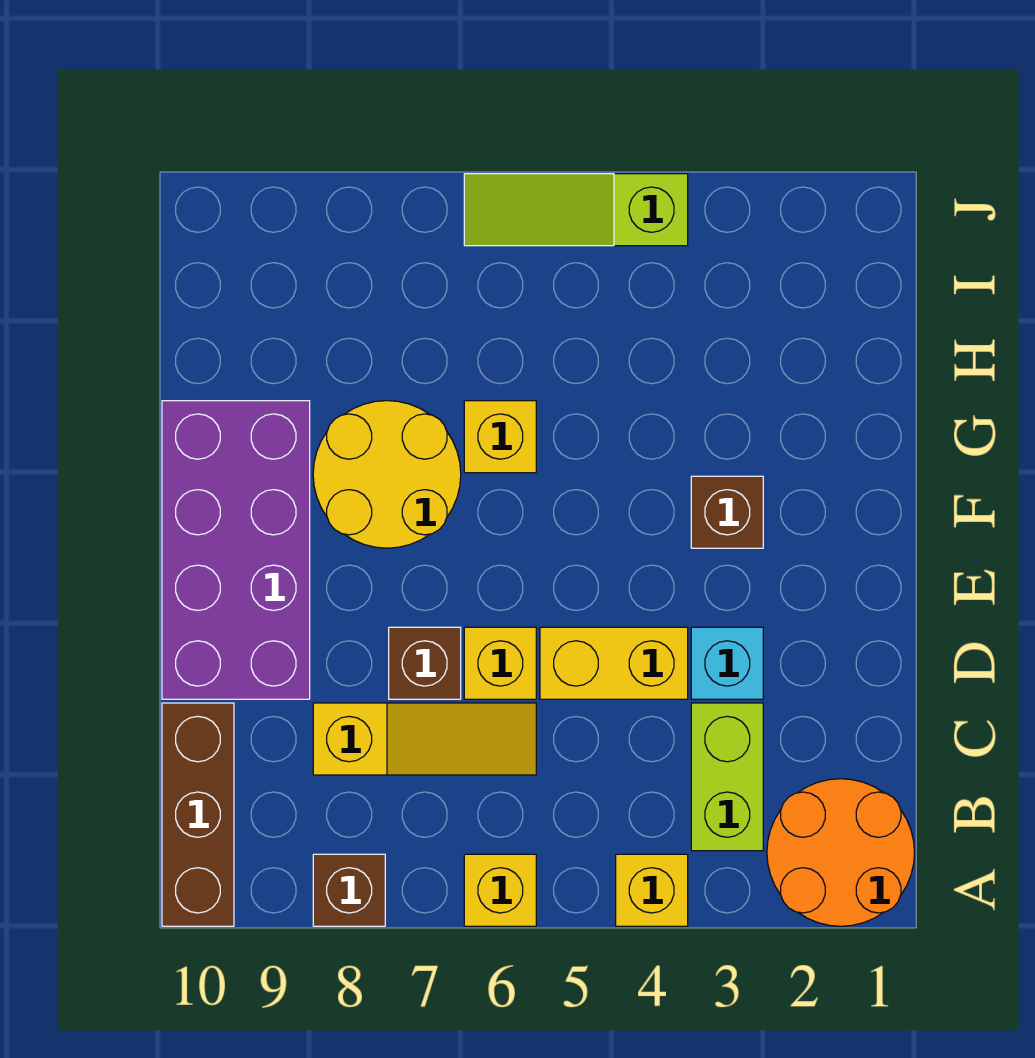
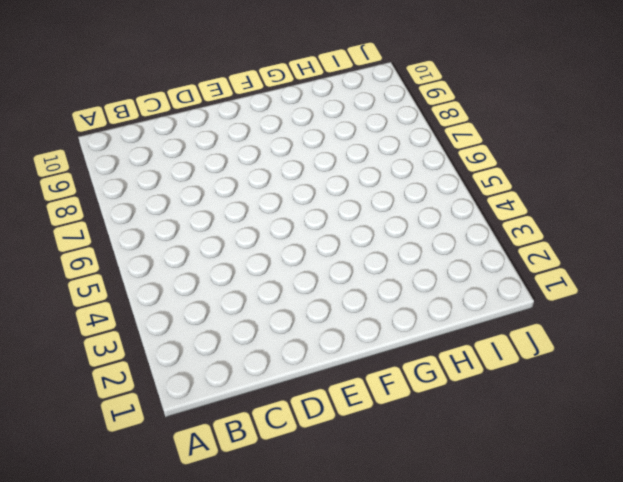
none -> orange 2x2 round brick [767,779,915,926]
none -> yellow 1x1 brick [616,854,688,926]
none -> yellow 1x1 brick [464,854,536,926]

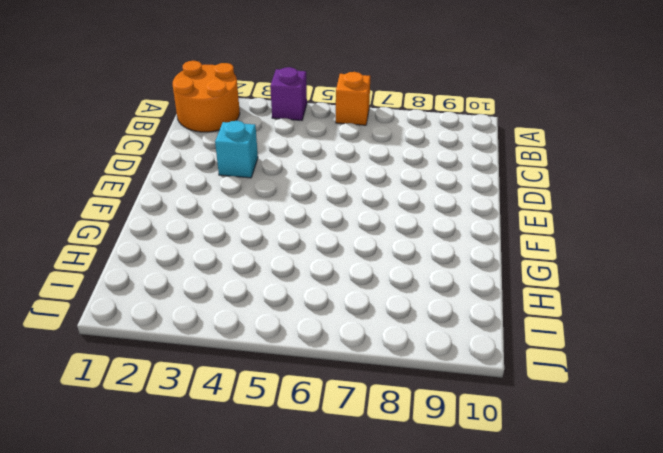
purple 1x1 brick [270,67,307,120] -> yellow 1x1 brick [616,854,688,926]
orange 1x1 brick [336,72,370,125] -> yellow 1x1 brick [464,854,536,926]
none -> brown 1x1 brick [313,854,385,926]
none -> brown 1x3 brick [162,703,234,926]
none -> lime 1x2 brick [691,703,763,851]

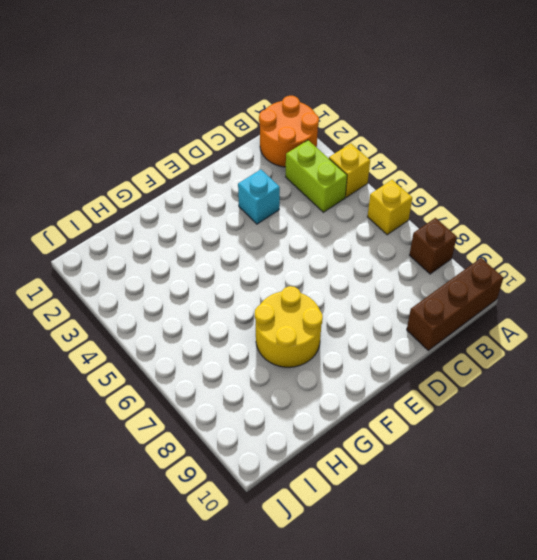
lime 1x2 brick [286,140,347,212] -> lime 1x2 brick turned to [691,703,763,851]
none -> yellow 1x3 slope [313,703,536,775]
none -> yellow 1x2 brick [540,627,688,699]
none -> yellow 1x1 brick [464,627,536,699]

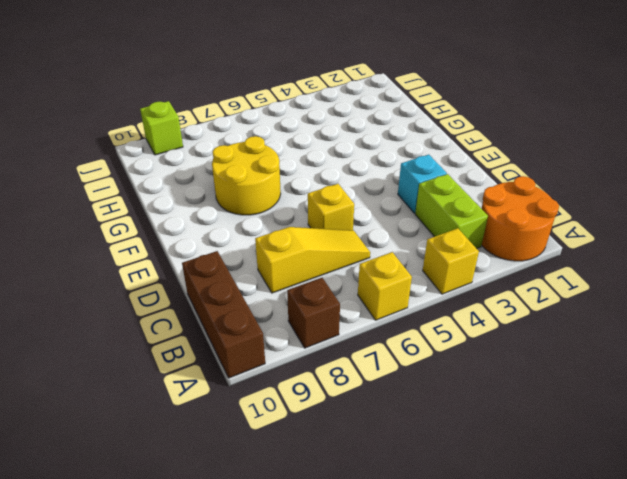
lime 1x1 brick [140,101,183,155] -> none
none -> yellow 1x2 brick [540,627,688,699]
none -> brown 1x1 brick [389,627,461,699]
none -> purple 2x4 brick [162,401,310,699]

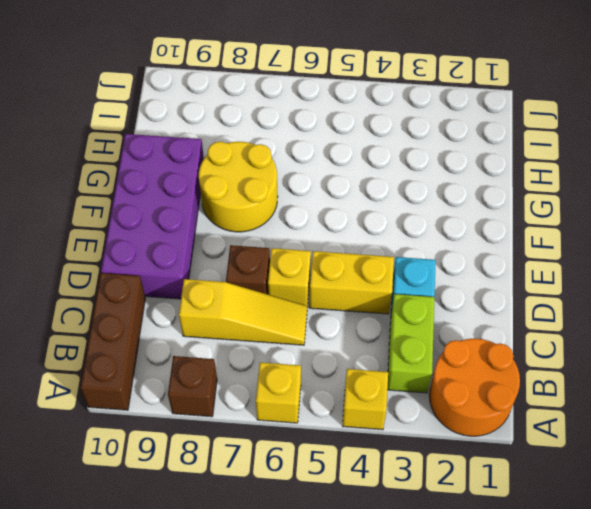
none -> brown 1x1 brick [691,476,763,548]
none -> yellow 1x1 brick [464,401,536,473]
none -> lime 1x3 slope [464,174,688,246]

